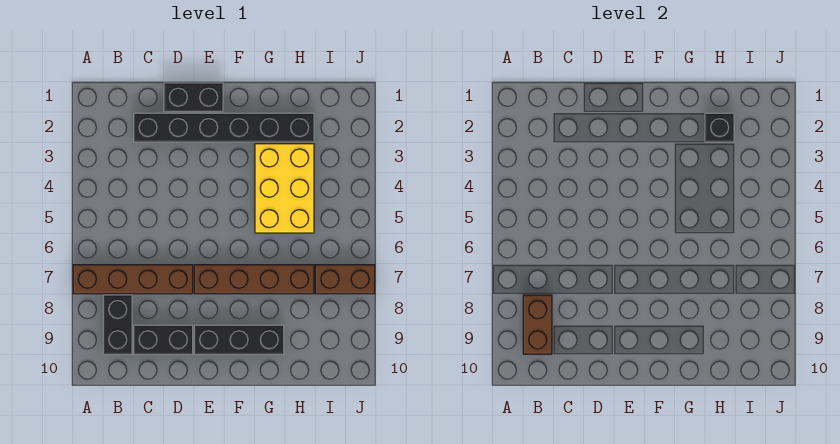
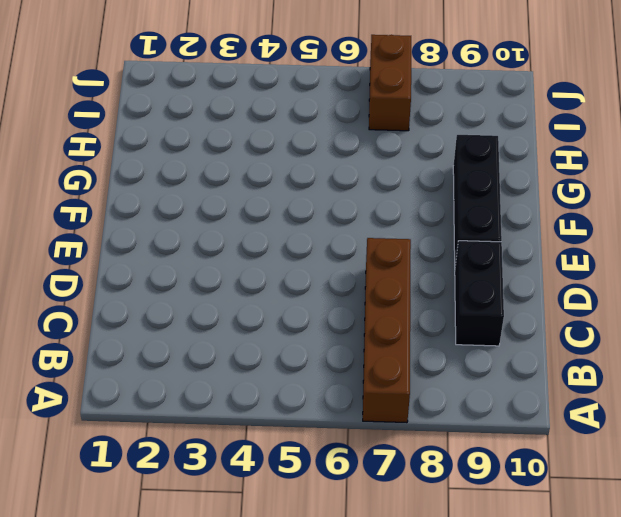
none -> black 1x2 brick [103,295,132,354]
none -> black 1x6 brick [134,113,314,142]

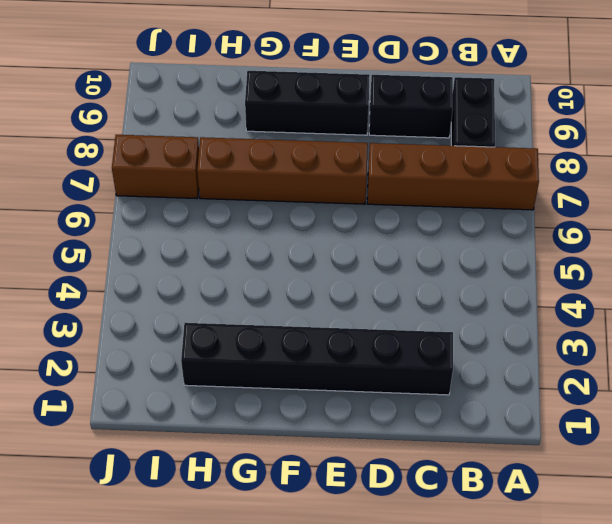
none -> black 1x2 brick [164,83,223,112]
none -> yellow 2x3 brick [255,144,314,233]

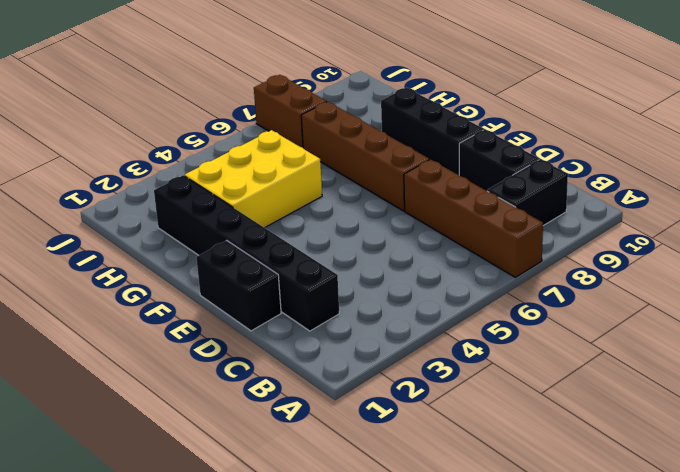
none -> brown 1x2 brick [523,295,552,354]
none -> black 1x1 brick [705,113,734,142]

